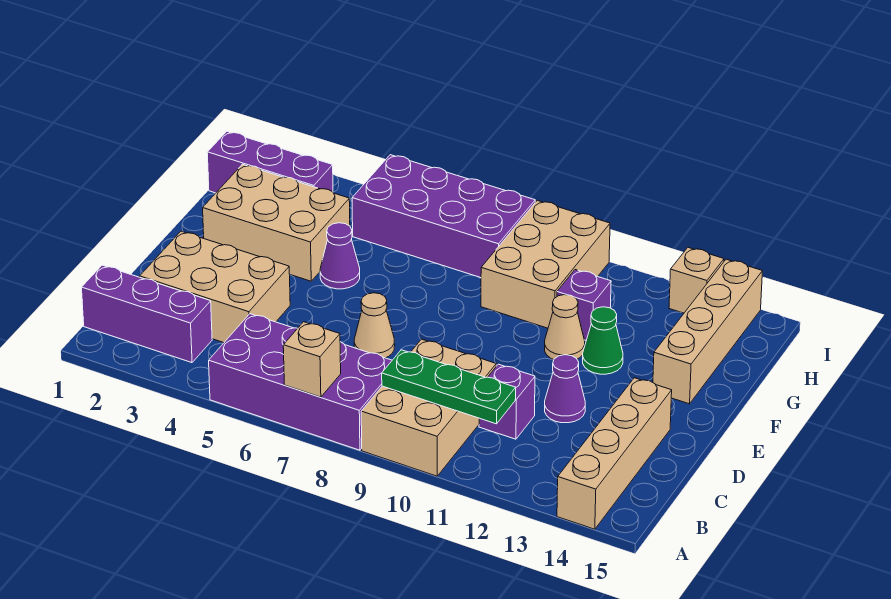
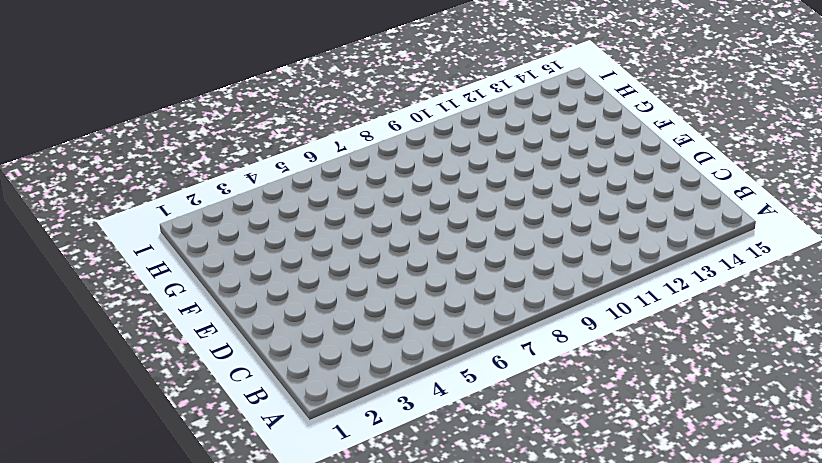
none -> purple 2x4 brick [209,314,392,450]
none -> tan 2x3 brick [361,339,496,476]
none -> tan 1x4 brick [557,378,672,529]

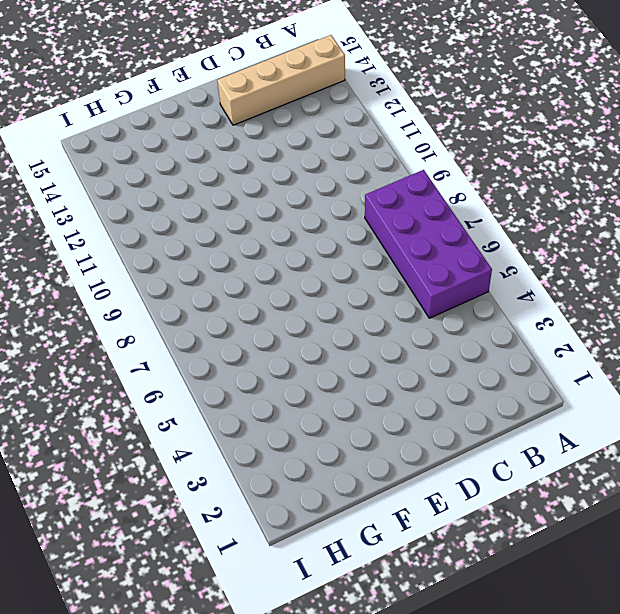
none -> tan 2x3 brick [361,339,496,476]
none -> purple 1x3 brick [82,265,212,363]
none -> tan 2x3 brick [140,231,290,343]

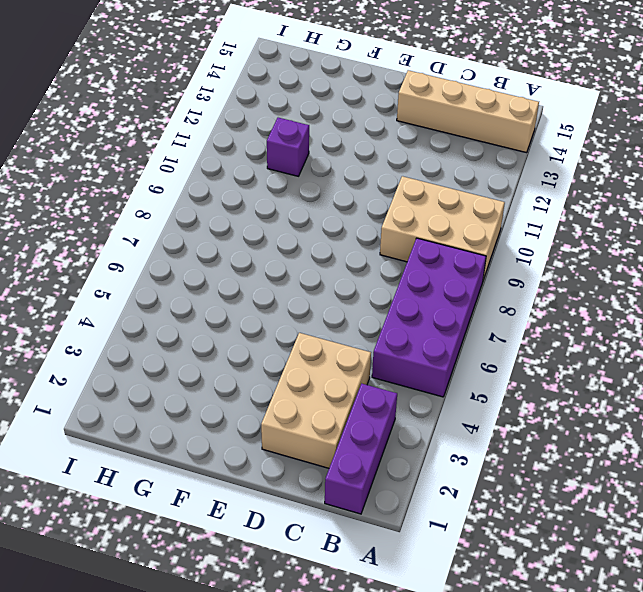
none -> purple 1x1 brick [479,364,535,439]
none -> tan 1x1 cone [354,293,395,358]
none -> purple 1x1 cone [545,355,585,423]

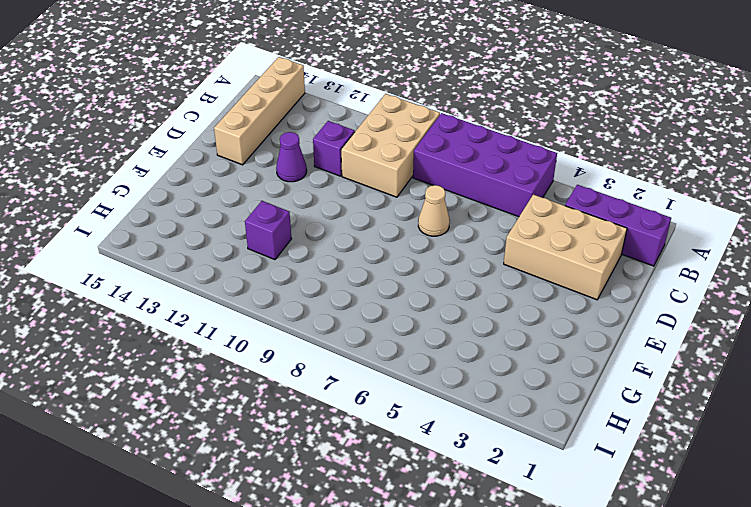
none -> tan 2x3 brick [203,164,350,281]
none -> purple 1x1 cone [320,223,360,289]
none -> tan 1x1 cone [545,295,585,360]

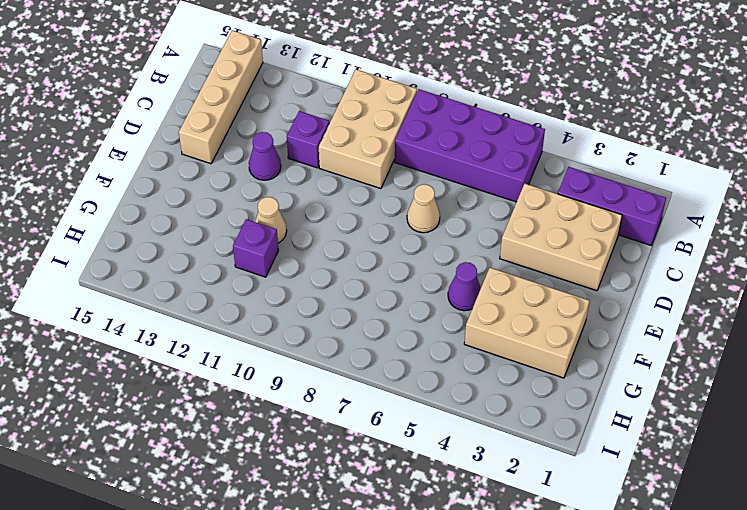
none -> green 1x1 cone [583,307,623,374]
none -> tan 1x4 brick [653,259,762,404]
none -> tan 2x3 brick [481,200,610,328]

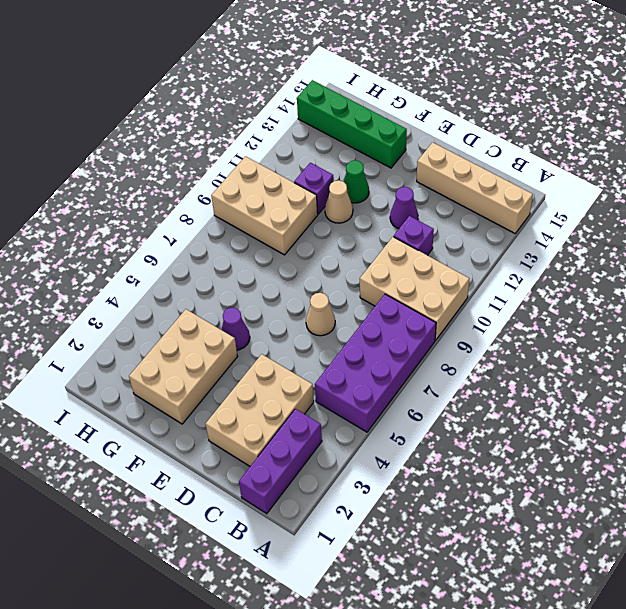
green 1x4 brick [297,80,407,168] -> tan 1x4 brick [653,259,762,404]
none -> purple 1x3 brick [207,131,333,193]
none -> purple 2x4 brick [352,155,535,278]
none -> tan 1x1 brick [669,248,724,313]

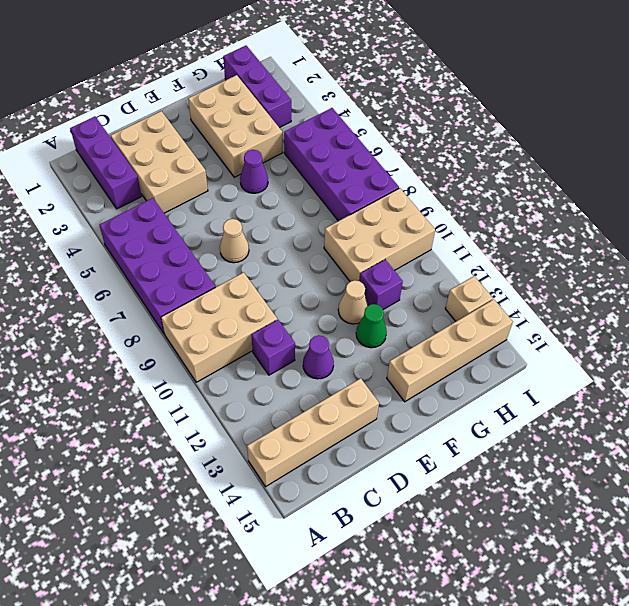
none -> tan 1x1 brick [283,322,341,397]
none -> green 1x3 plate [382,350,516,424]

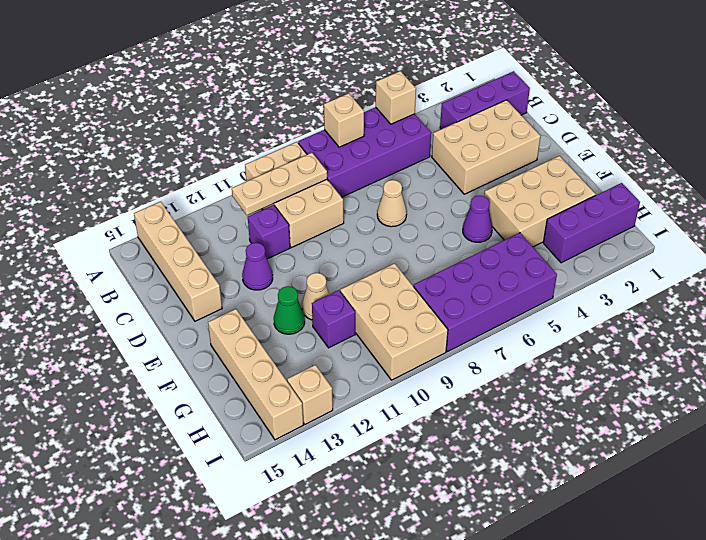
tan 1x1 brick [376,71,416,124] -> none
tan 1x3 plate [232,153,327,215] -> green 1x3 plate [382,350,516,424]

